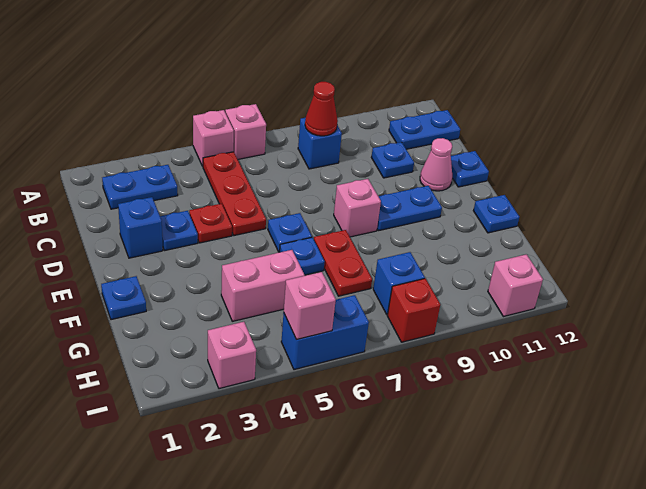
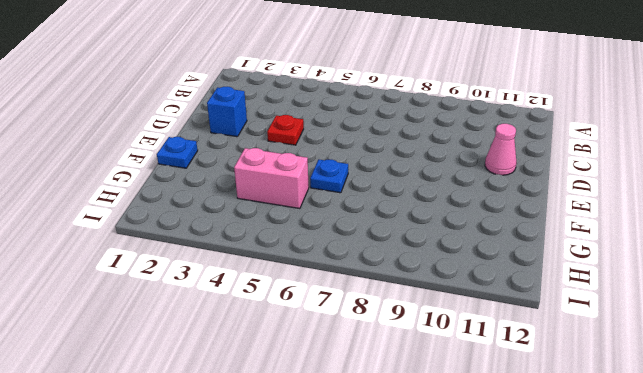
none -> pink 1x1 brick [193,110,234,166]
none -> pink 1x1 brick [225,104,266,159]
none -> blue 1x2 plate [102,165,178,209]

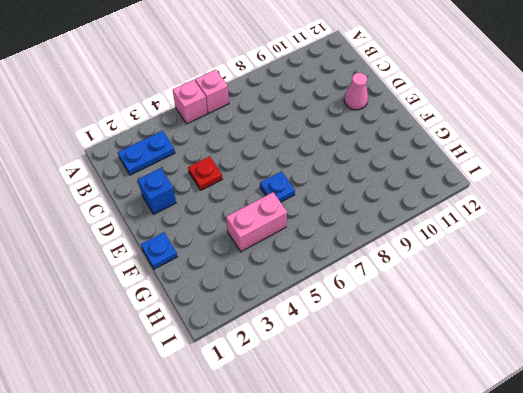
none -> red 1x3 plate [203,152,266,236]
none -> blue 1x1 brick [298,118,342,169]
none -> blue 1x2 plate [389,110,460,149]

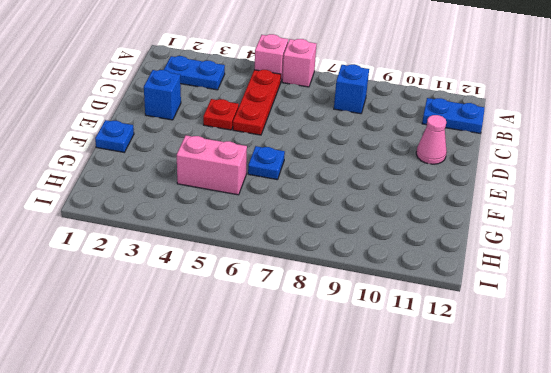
none -> blue 1x1 plate [371,142,414,178]
none -> blue 1x1 plate [160,211,198,251]
none -> blue 1x1 plate [451,151,489,187]

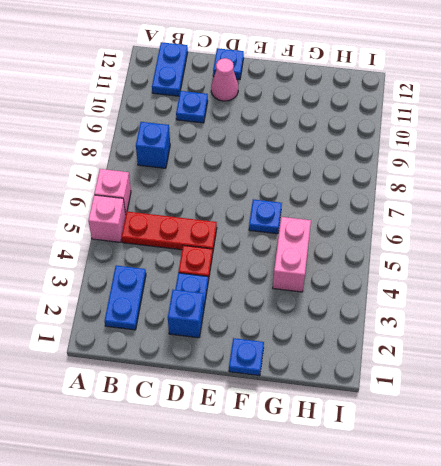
none -> blue 1x1 plate [268,213,312,252]
none -> pink 1x1 brick [334,179,381,237]
none -> blue 1x2 plate [377,186,442,231]

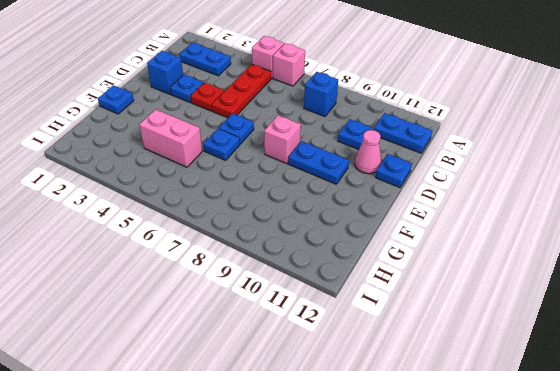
none -> red 1x2 plate [314,230,372,296]
none -> blue 1x1 plate [473,195,519,233]
none -> blue 1x1 brick [373,252,425,315]

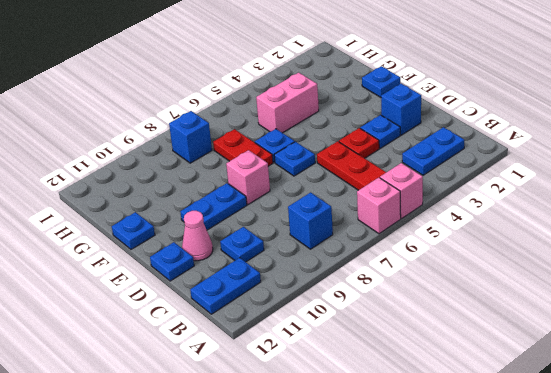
none -> pink 1x1 brick [208,322,256,389]
none -> blue 1x2 brick [281,295,369,370]
none -> red 1x1 brick [387,279,440,342]

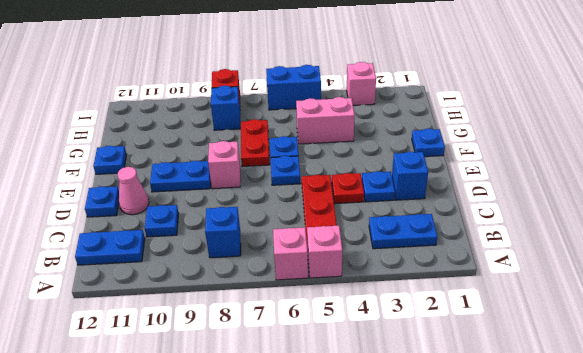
none -> pink 1x1 brick [488,254,543,317]
none -> red 1x1 cone [305,82,338,136]
none -> pink 1x1 brick [284,272,336,340]

